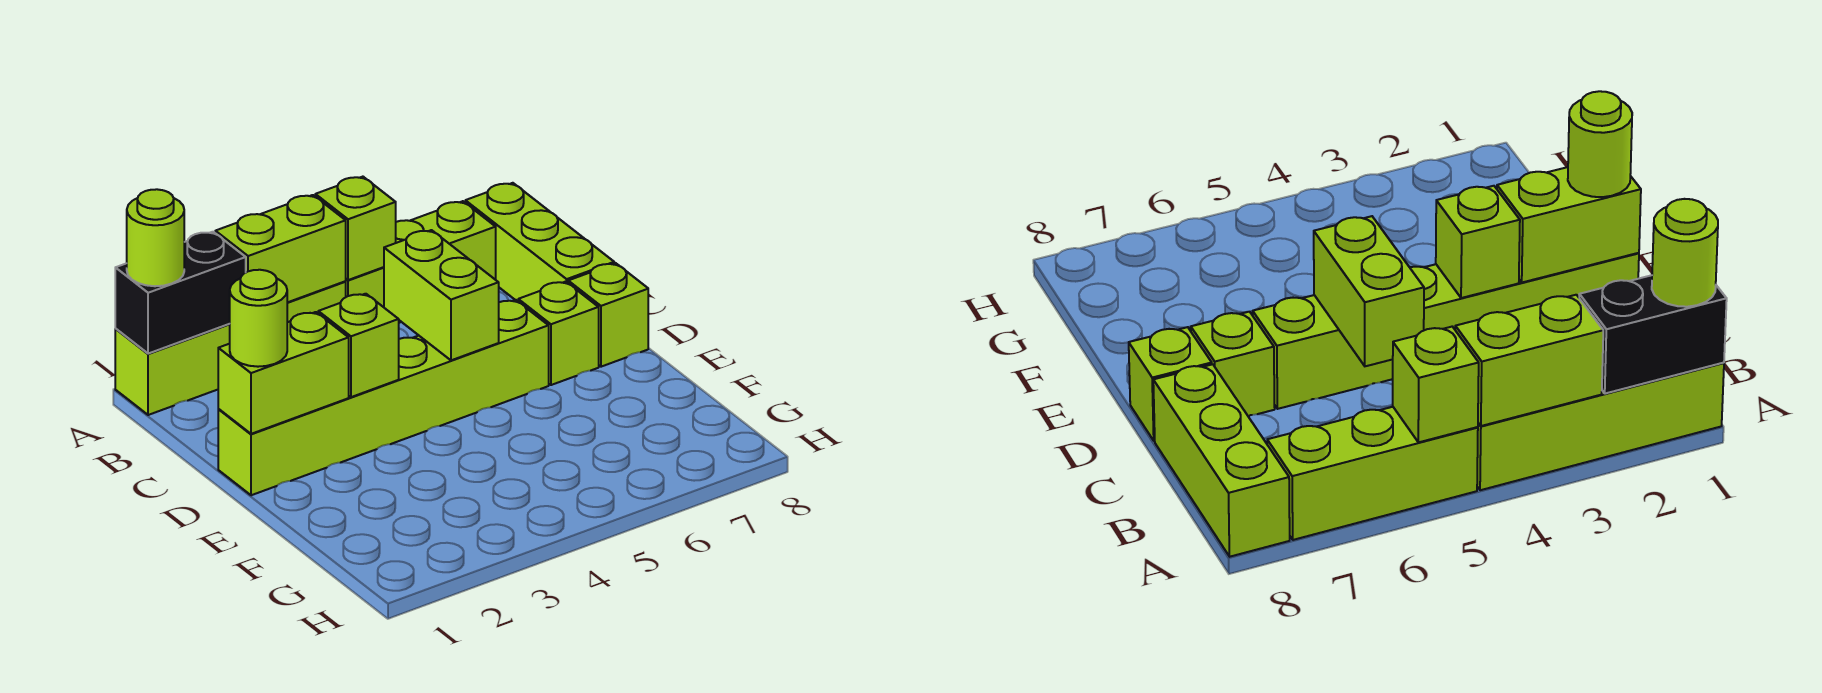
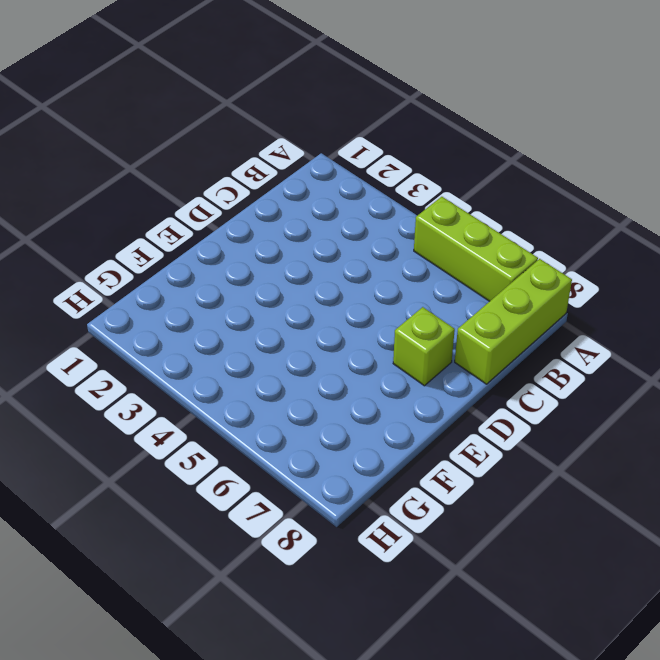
none -> lime 1x4 brick [115,282,346,415]
none -> lime 1x6 brick [218,300,549,495]
none -> lime 1x1 brick [568,263,648,367]

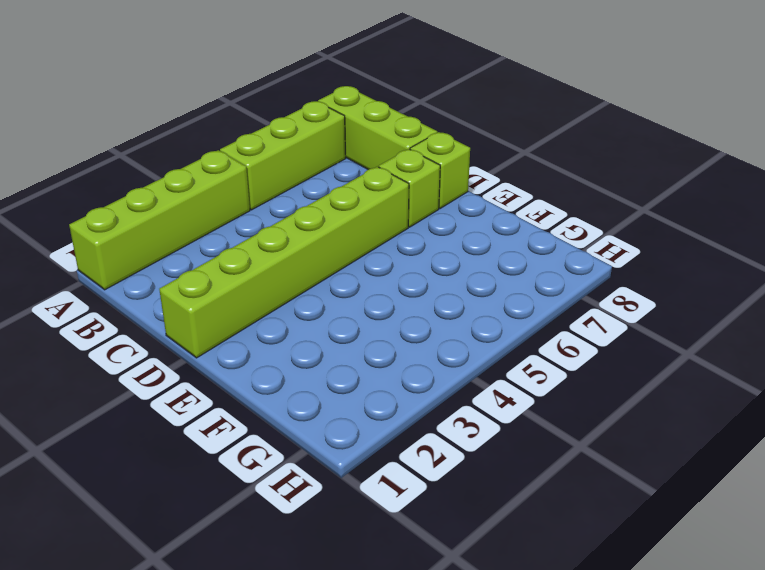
none -> black 1x2 brick [115,232,246,354]
none -> lime 1x2 brick [215,195,346,302]
none -> lime 1x1 brick [315,177,396,280]

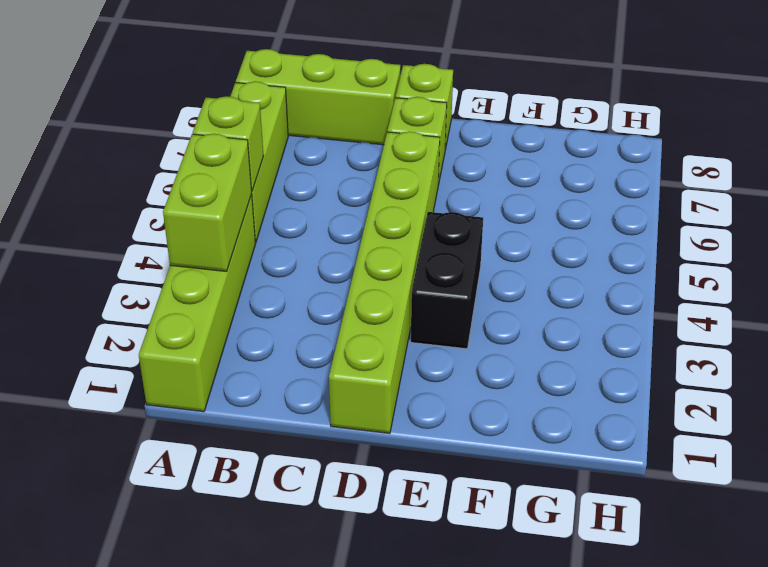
black 1x2 brick [411,212,483,349] -> black 1x2 brick moved to [115,232,246,354]
none -> lime 1x2 brick [384,230,499,360]
none -> lime 1x2 brick [218,312,349,434]
none -> lime 1x1 brick [318,294,399,397]

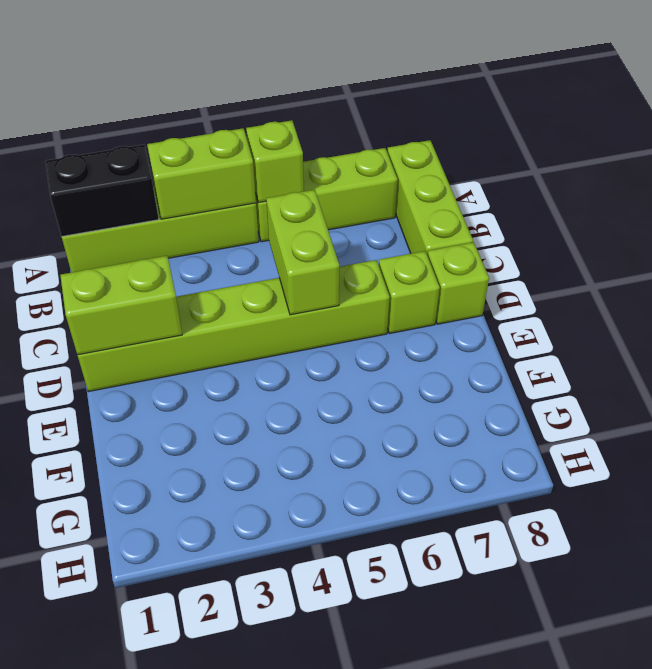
none -> lime 1x1 brick [318,294,399,397]
none -> lime 1x1 round brick [127,189,184,286]
none -> lime 1x1 round brick [230,270,287,367]

